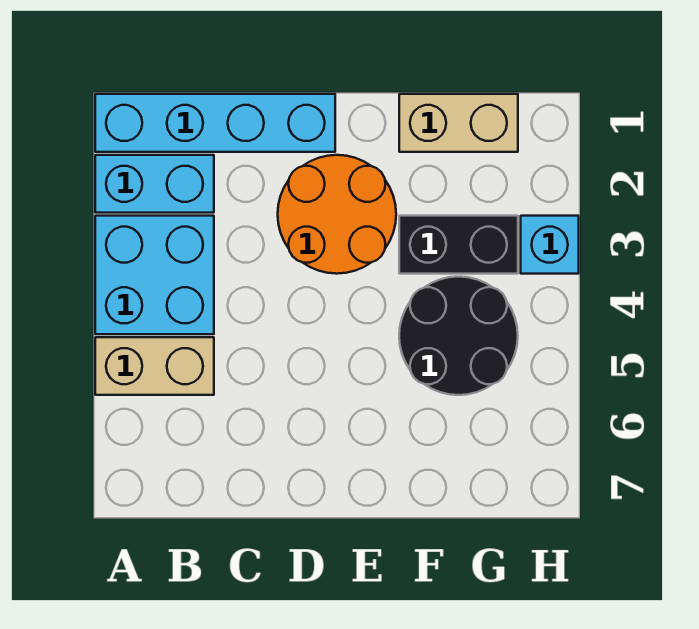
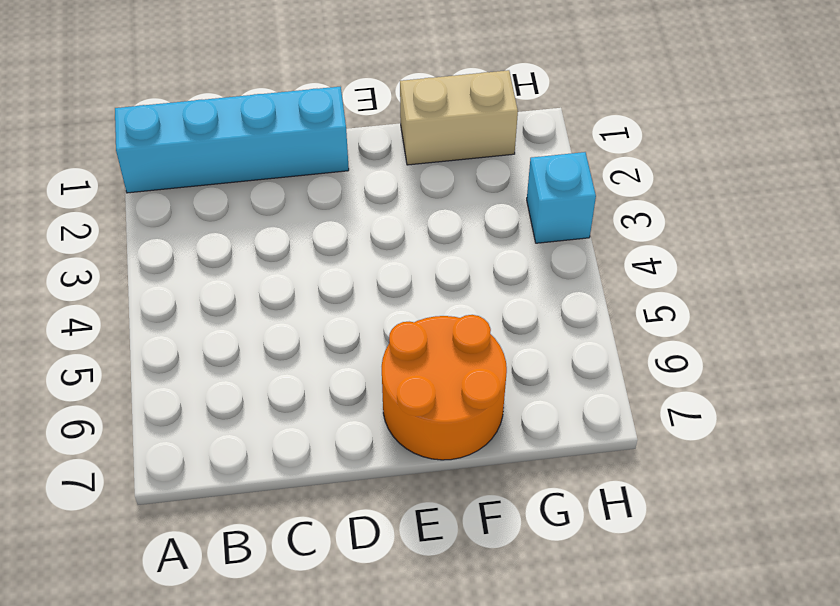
orange 2x2 round brick [382,315,507,460] -> orange 2x2 round brick moved to [278,155,396,274]
none -> cyan 1x2 brick [95,155,214,213]
none -> cyan 2x2 brick [95,216,214,334]

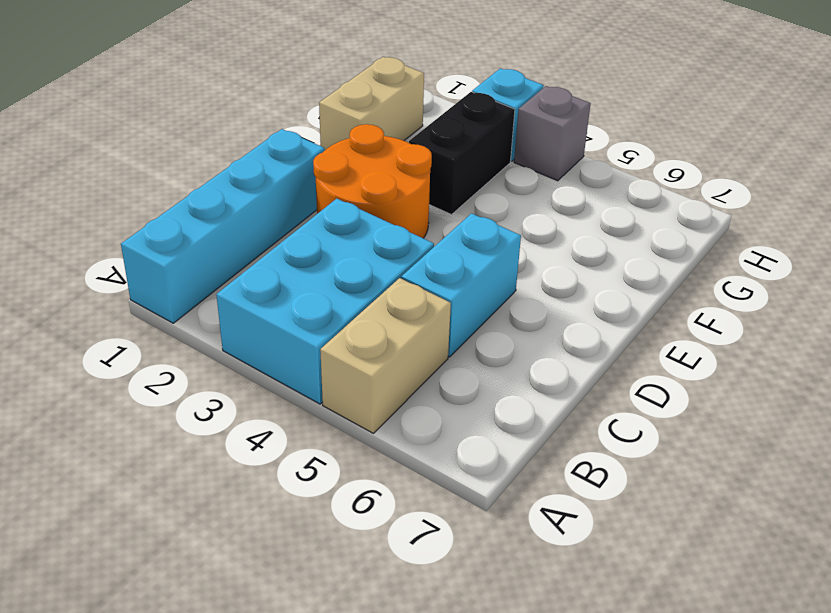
cyan 2x3 brick [216,199,434,404] -> cyan 2x2 brick [95,216,214,334]
cyan 1x2 brick [401,213,521,357] -> cyan 1x2 brick moved to [95,155,214,213]
grey 1x1 brick [514,86,591,181] -> none
none -> black 2x2 round brick [399,277,518,395]

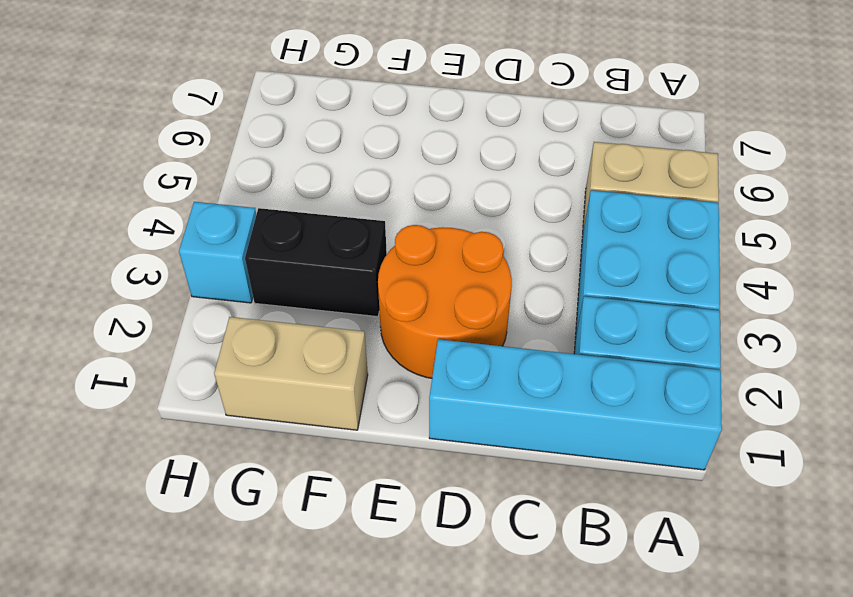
none -> black 2x2 round brick [399,277,518,395]

